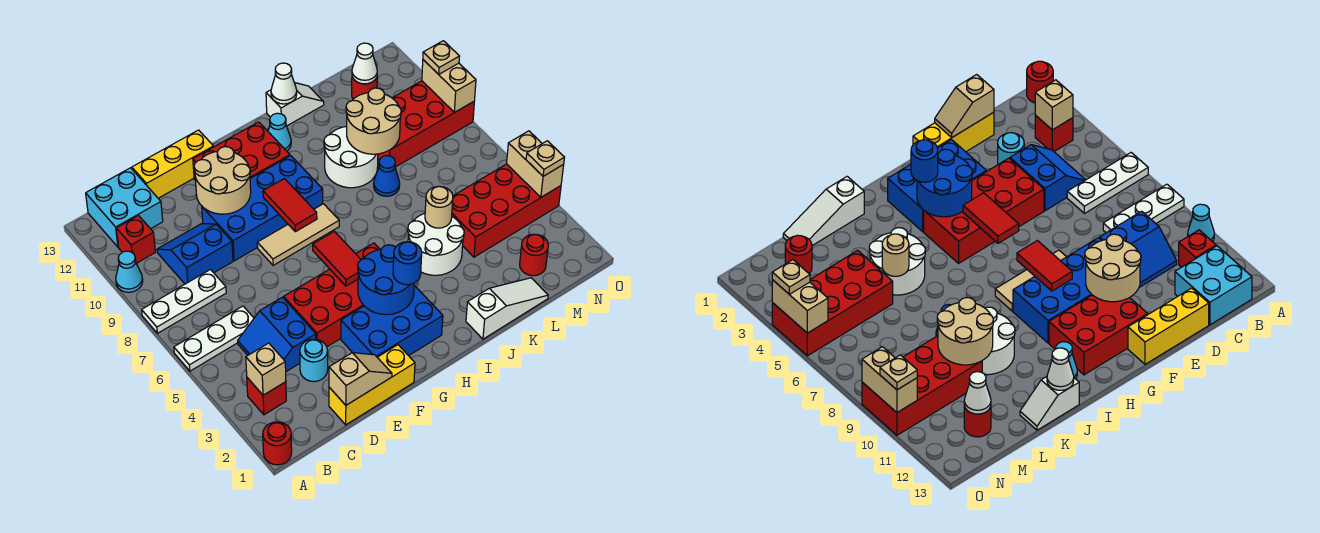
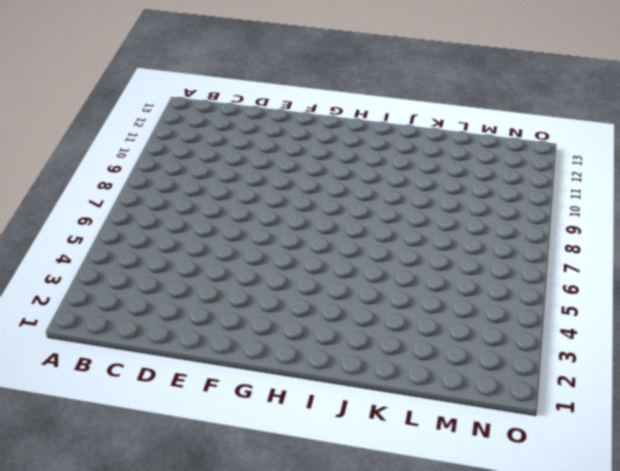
none -> red 1x1 round brick [263,422,292,465]
none -> white 1x3 plate [174,306,254,371]
none -> white 1x3 plate [142,270,226,333]
none -> cyan 1x1 cone [116,251,143,292]

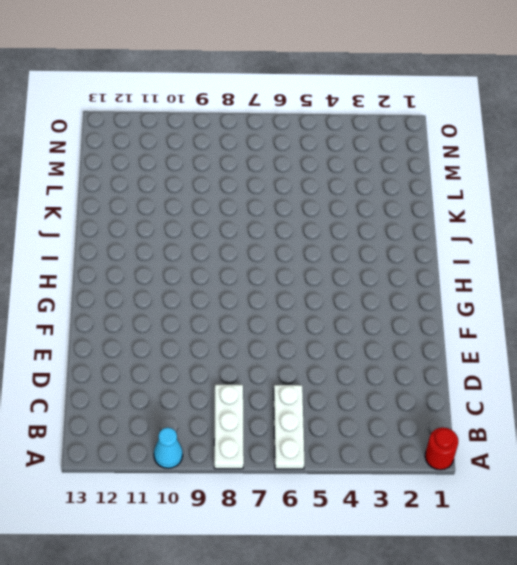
none -> red 1x1 brick [247,378,286,415]
none -> red 1x1 brick [116,216,155,263]
none -> cyan 2x2 brick [86,168,163,247]
none -> blue 2x2 slope [238,297,316,371]

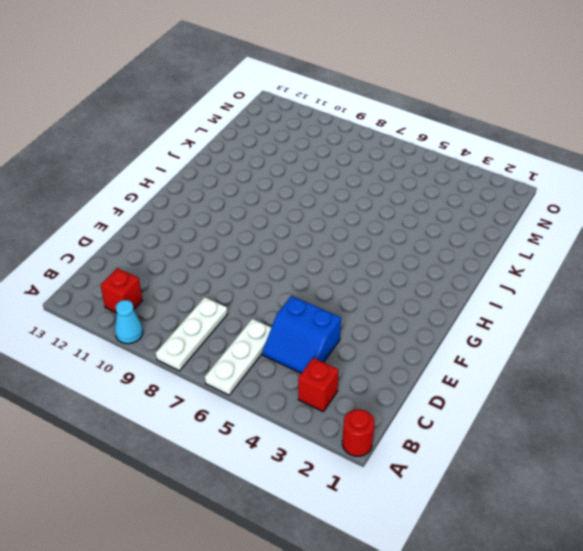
none -> cyan 2x2 brick [86,168,163,247]
none -> blue 2x2 slope [157,223,233,284]
none -> yellow 1x3 brick [329,345,415,425]
none -> cyan 1x1 round brick [300,339,328,382]

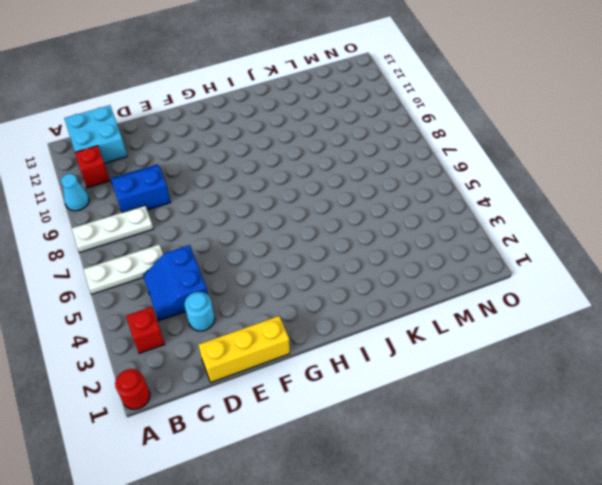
none -> yellow 1x3 brick [132,130,214,198]
none -> red 2x4 brick [284,243,380,347]
none -> blue 2x4 brick [202,156,323,261]
none -> blue 2x3 brick [341,286,443,357]

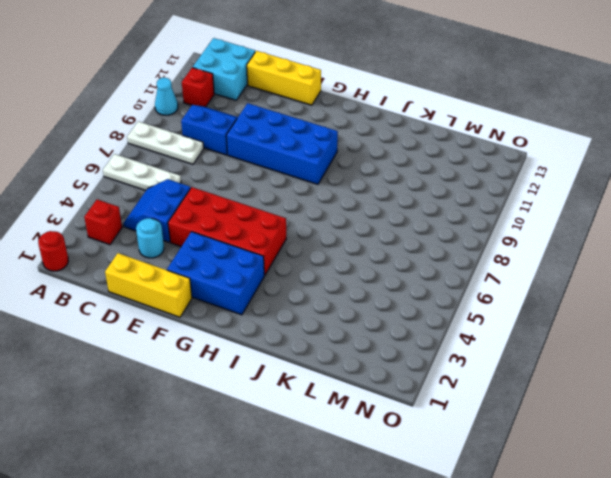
none -> tan 1x3 tile [257,204,339,265]
none -> red 2x3 brick [193,122,290,180]
none -> cyan 1x1 cone [268,113,291,151]
none -> white 1x3 slope [466,278,548,339]

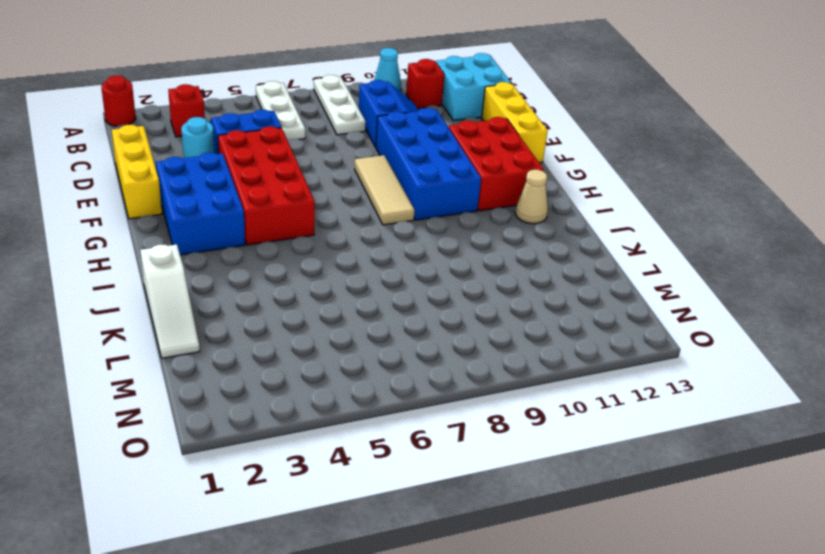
tan 1x1 cone [515,170,548,224] -> cyan 1x1 cone [268,113,291,151]
none -> white 2x2 round brick [408,214,464,275]
none -> white 2x2 round brick [324,126,378,188]
none -> white 1x2 slope [266,83,324,126]
none -> blue 1x1 cone [374,156,400,196]

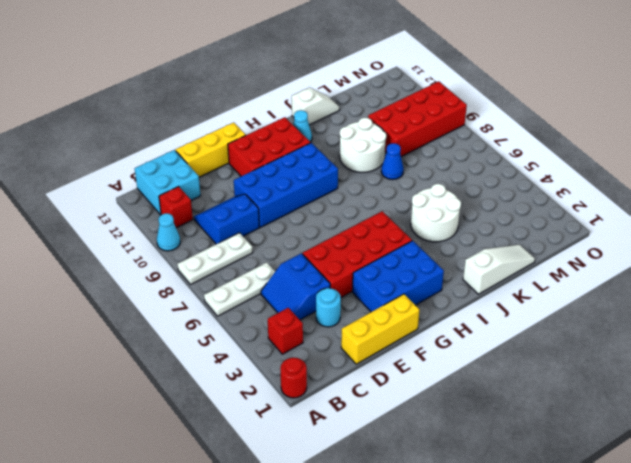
none -> tan 1x3 tile [257,204,339,265]
none -> red 2x4 brick [452,164,561,257]
none -> red 1x1 round brick [520,234,548,276]
none -> red 1x1 round brick [352,77,377,99]

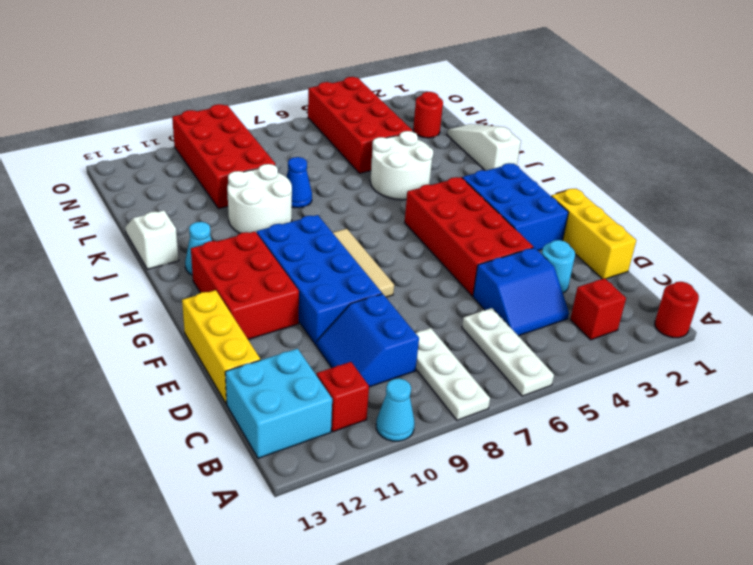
none -> red 1x1 round brick [352,77,377,99]
none -> tan 1x1 brick [246,343,286,395]
none -> tan 1x2 slope [329,353,392,405]
none -> tan 2x2 round brick [194,146,251,214]

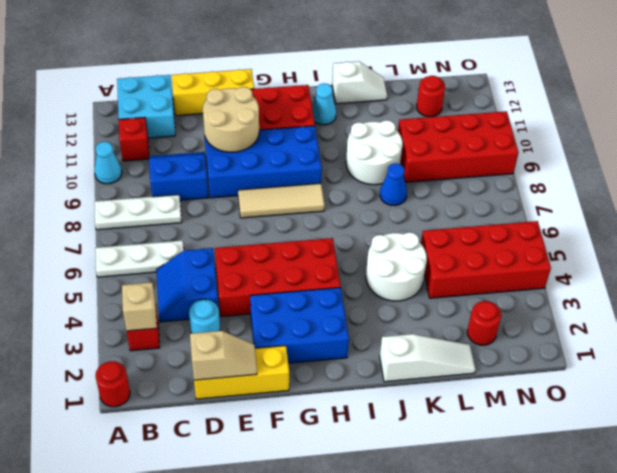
none -> blue 2x2 round brick [358,245,414,315]
none -> red 1x2 tile [313,231,361,286]
none -> red 1x2 tile [263,179,317,232]
none -> white 1x1 cone [271,63,297,104]

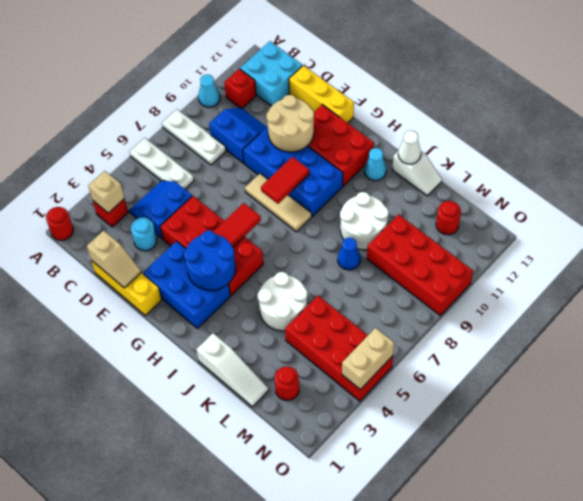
none -> tan 1x1 round brick [425,186,453,228]
none -> tan 2x2 round brick [346,88,401,154]
none -> white 1x1 cone [352,43,377,84]
none -> tan 1x2 brick [422,60,476,113]

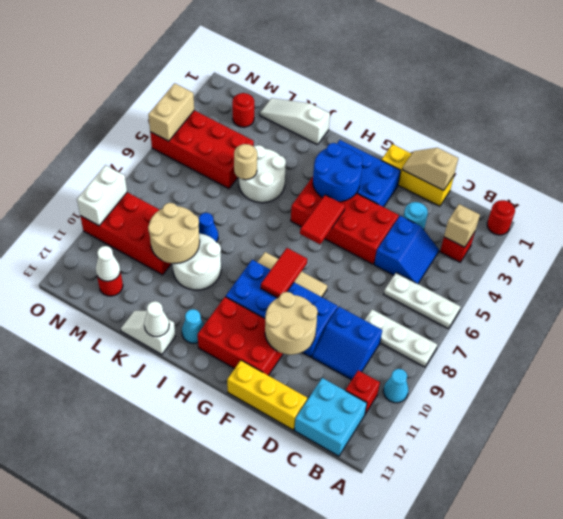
white 1x2 brick [77,165,127,226] -> tan 1x2 brick [422,60,476,113]
none -> blue 1x1 round brick [393,242,422,285]
none -> tan 1x1 plate [526,141,564,176]
none -> tan 1x1 plate [423,41,460,74]

